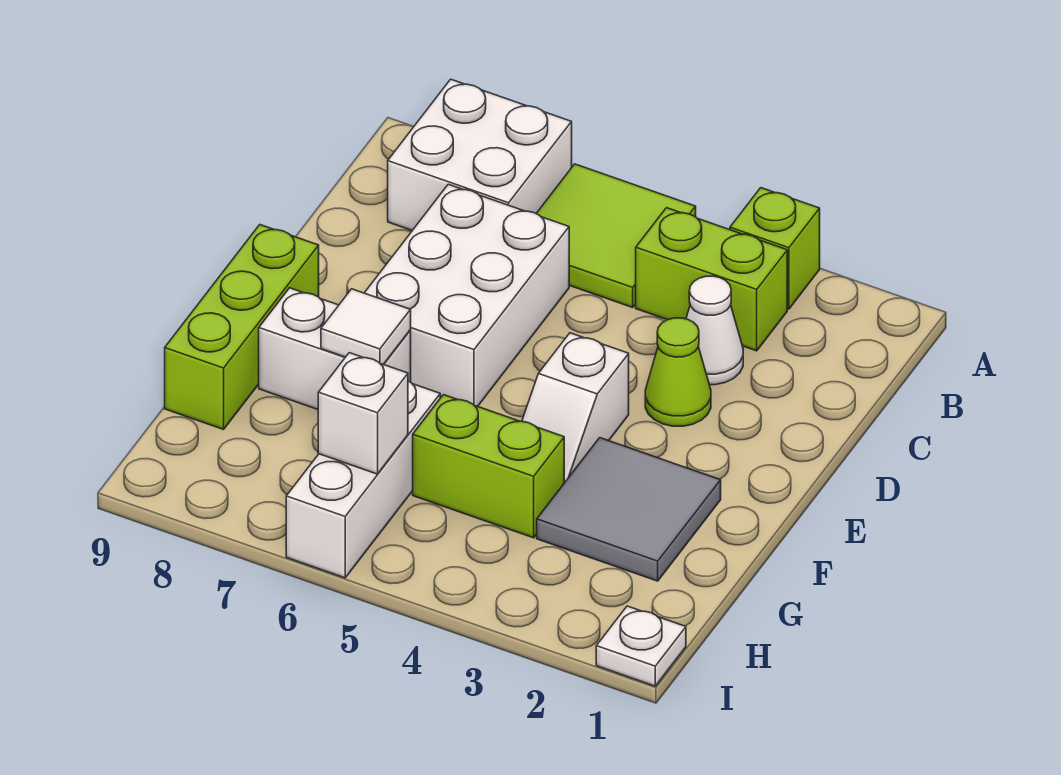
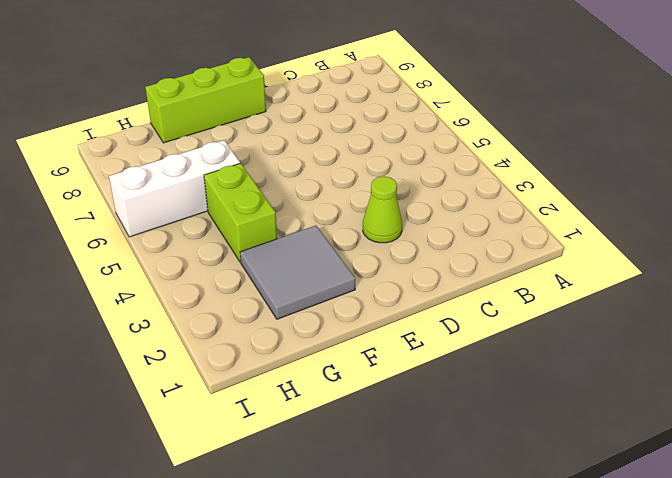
none -> lime 1x1 brick [730,188,820,309]
none -> lime 2x2 tile [536,164,696,307]
none -> white 2x2 brick [388,79,572,230]

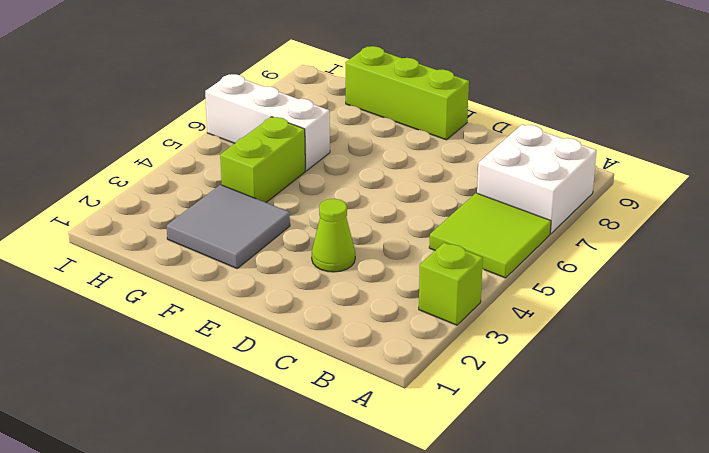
none -> lime 1x2 brick [636,208,787,351]
none -> white 1x1 cone [686,276,743,385]
none -> white 2x3 brick [365,184,569,406]

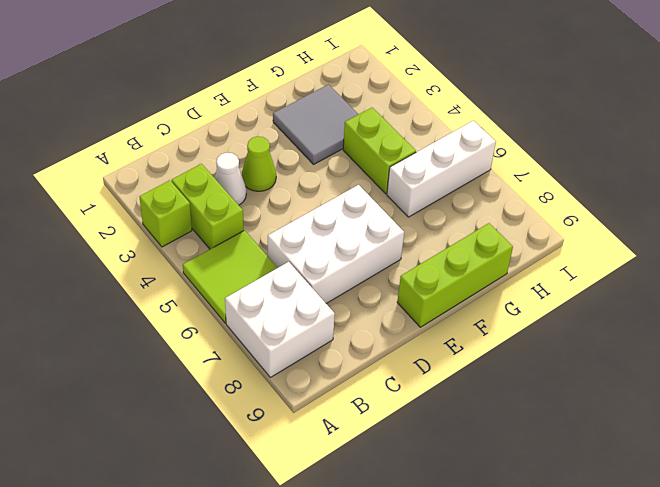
none -> white 1x2 slope [522,333,629,483]
none -> white 1x2 brick [259,288,411,409]
none -> white 1x1 plate [596,606,686,686]

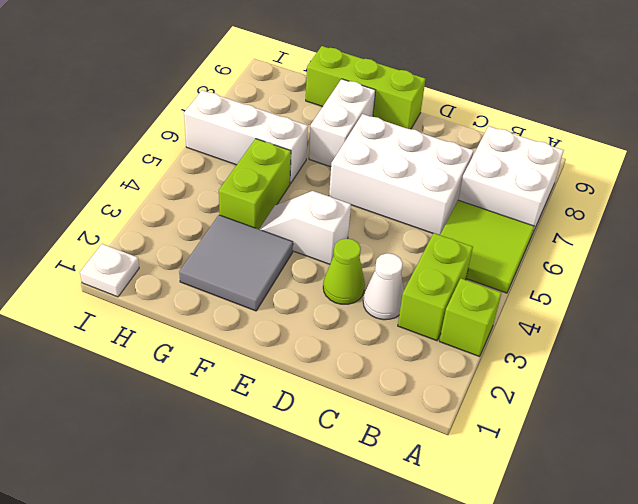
none -> white 1x1 tile [321,289,411,364]
none -> white 1x1 brick [318,353,408,474]

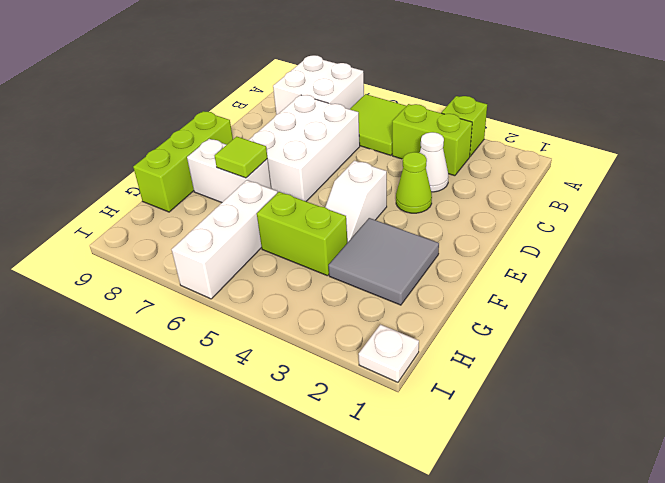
lime 1x1 tile [215,136,268,178] -> white 1x1 tile [321,289,411,364]
none -> white 1x1 brick [318,353,408,474]

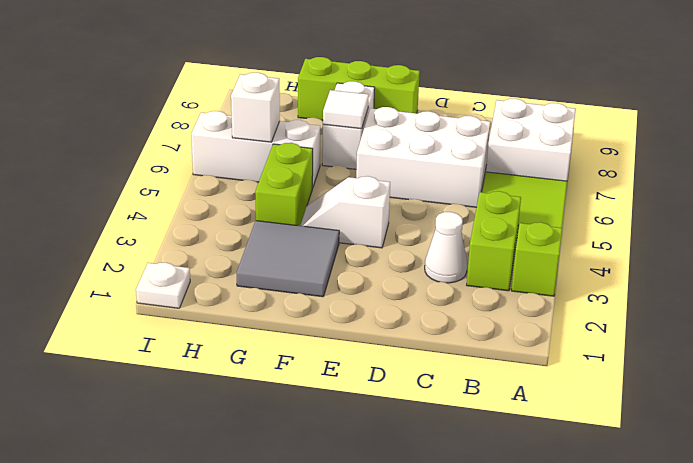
none -> lime 1x1 cone [645,318,711,426]

